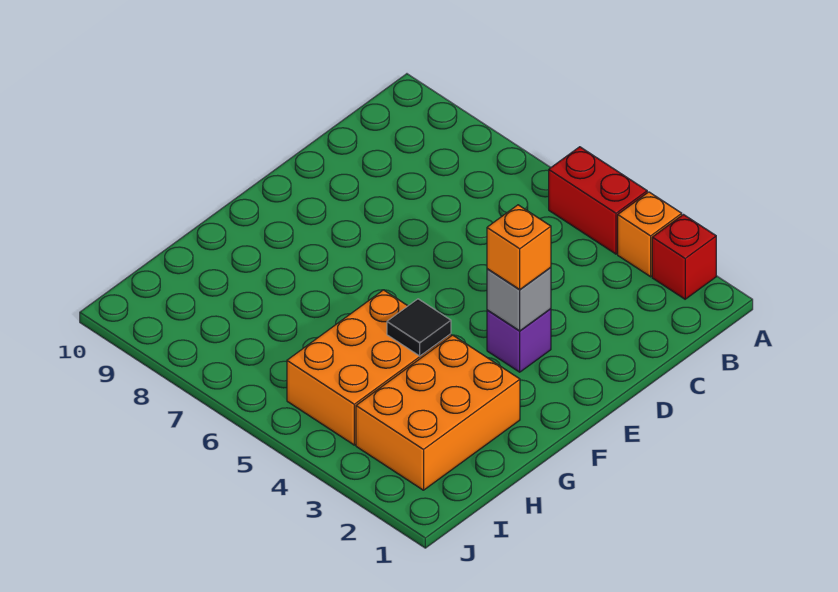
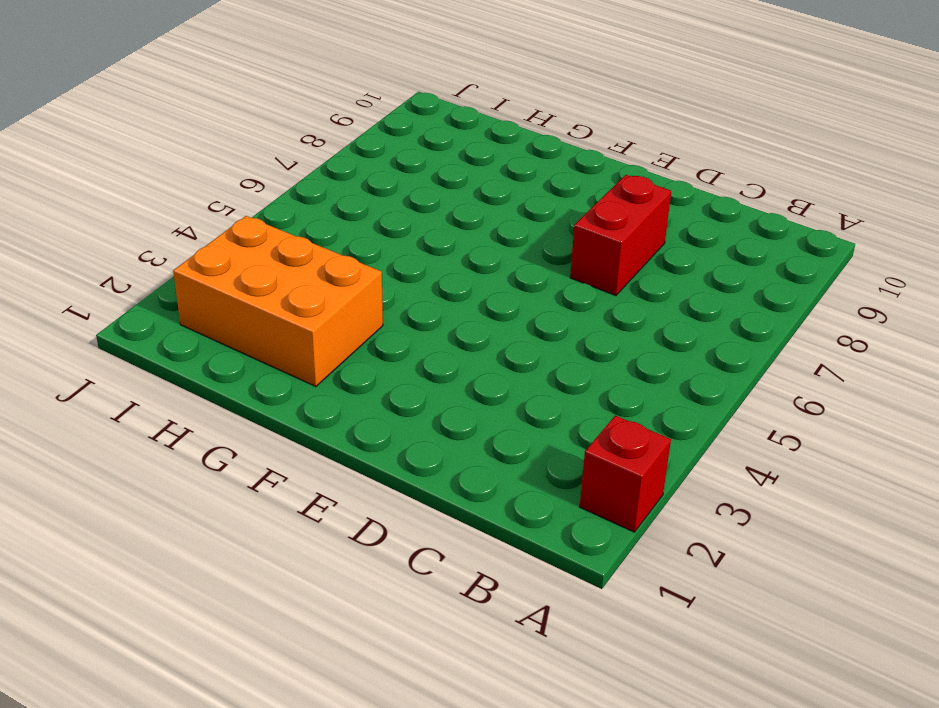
red 1x2 brick [570,175,671,296] -> red 1x2 brick moved to [549,147,647,254]
none -> orange 1x1 brick [618,192,682,277]
none -> purple 1x1 brick [487,309,551,372]

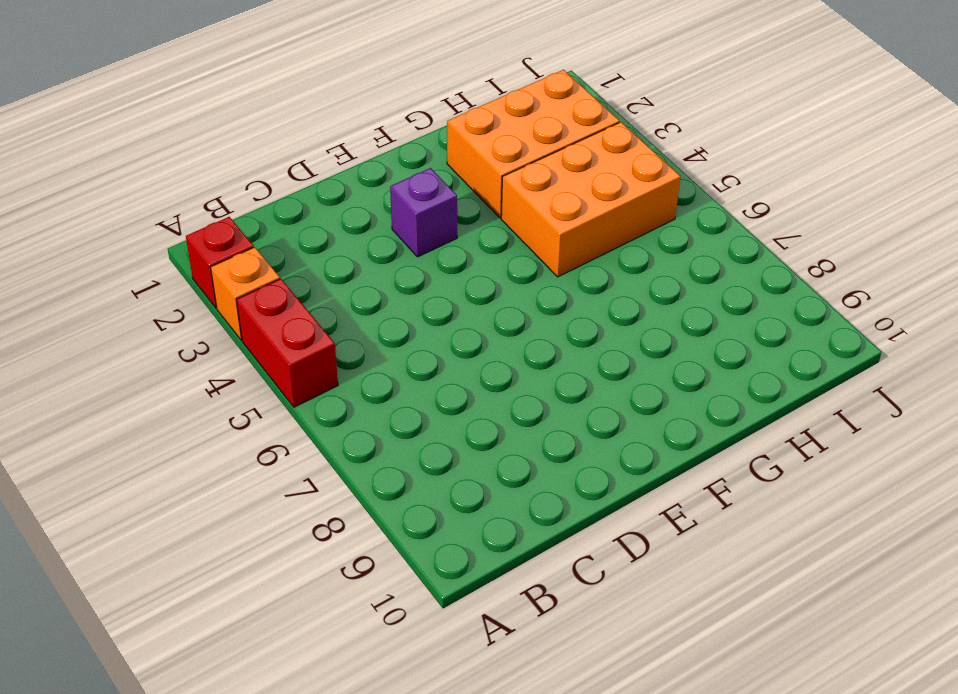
none -> grey 1x1 brick [487,267,551,331]
none -> black 1x1 tile [387,299,451,356]

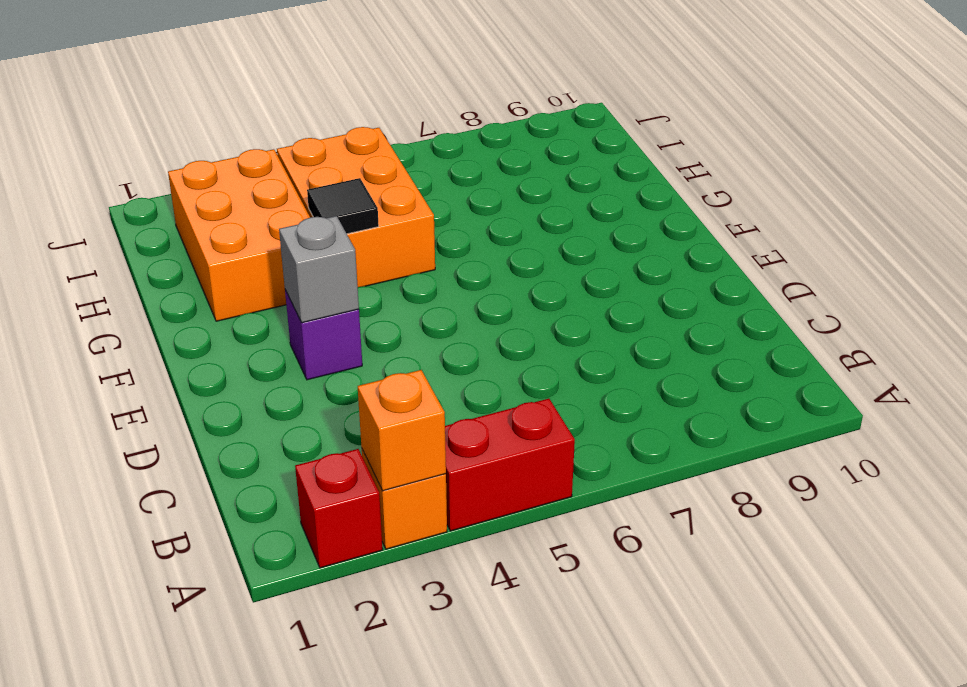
orange 1x1 brick [358,370,446,491] -> orange 1x1 brick moved to [487,205,551,290]

